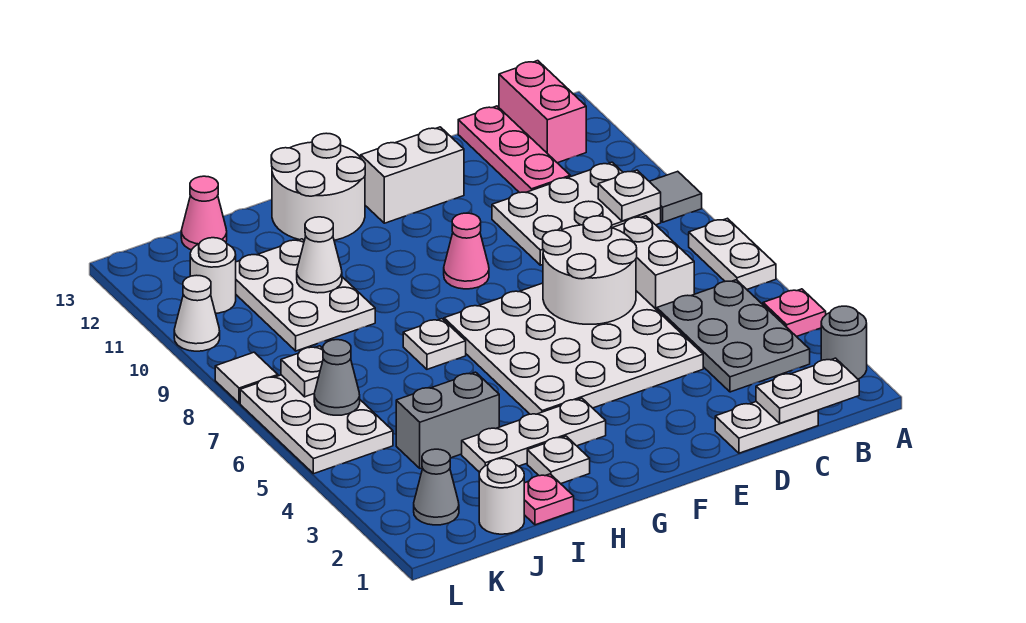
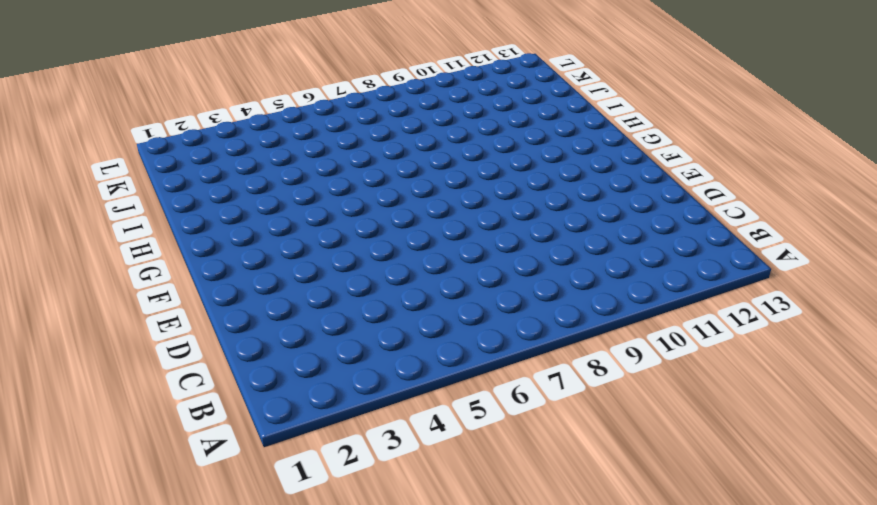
none -> grey 1x1 round brick [821,306,867,379]
none -> pink 1x1 plate [763,289,826,337]
none -> white 1x2 plate [689,218,776,289]
none -> grey 1x1 tile [649,171,702,222]

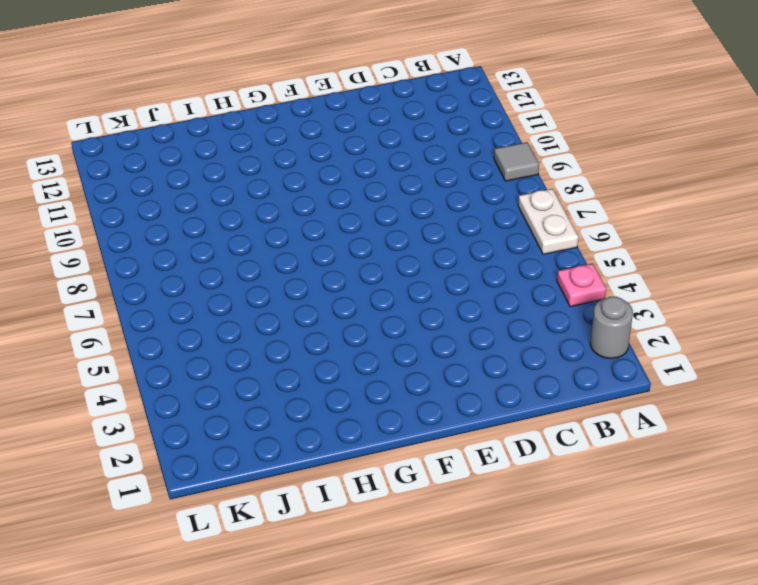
none -> grey 2x3 plate [657,280,810,392]
none -> white 2x3 plate [492,162,661,265]
none -> pink 1x2 brick [499,61,586,163]
none -> white 1x2 plate [715,402,818,453]

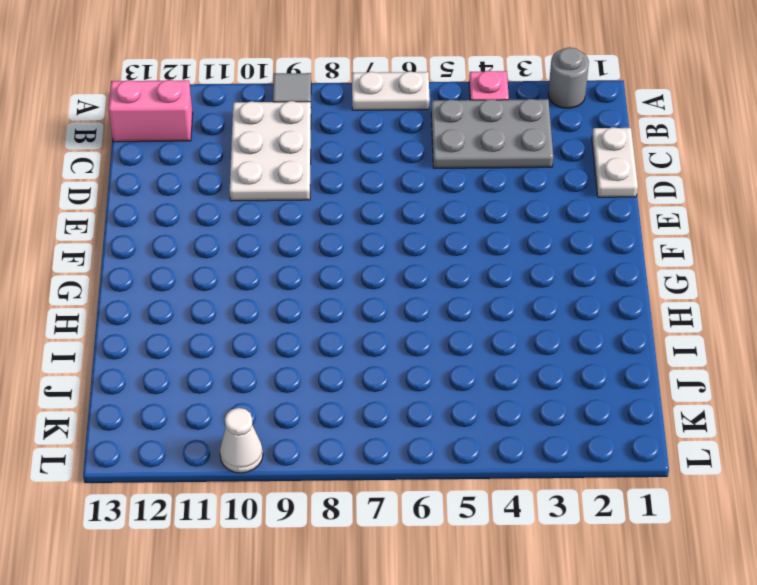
none -> white 1x2 brick [613,216,694,310]
none -> pink 1x3 plate [458,106,570,193]
none -> white 4x4 plate [444,283,703,414]
none -> white 1x2 brick [361,127,464,223]

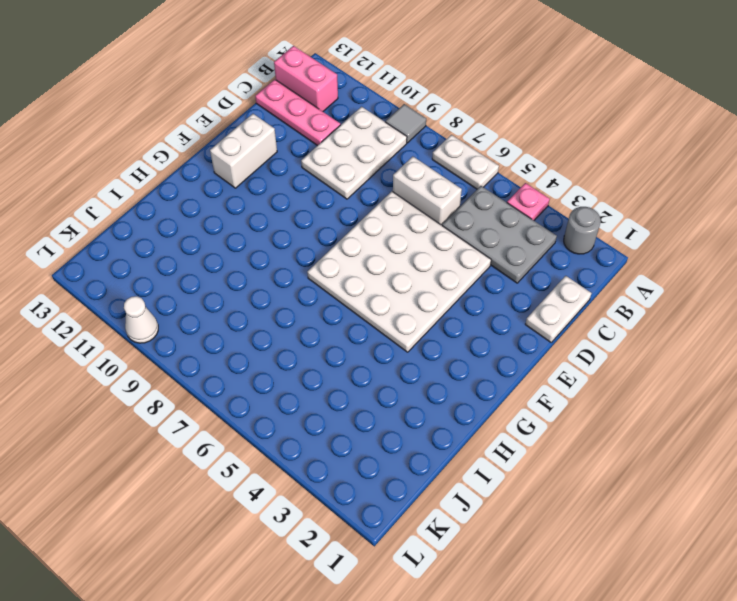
none -> pink 1x1 cone [444,213,489,289]
none -> white 1x3 plate [462,398,606,472]
none -> white 2x2 round brick [271,133,365,241]
none -> white 1x1 plate [527,436,590,484]

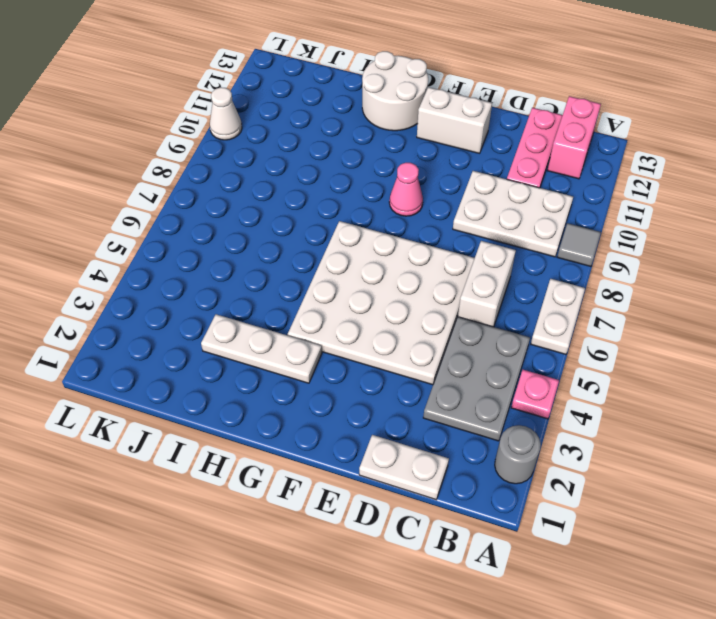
none -> white 1x1 plate [527,436,590,484]
none -> white 1x1 plate [403,319,466,369]
none -> pink 1x1 plate [524,474,574,525]
none -> grey 1x2 brick [396,372,499,469]

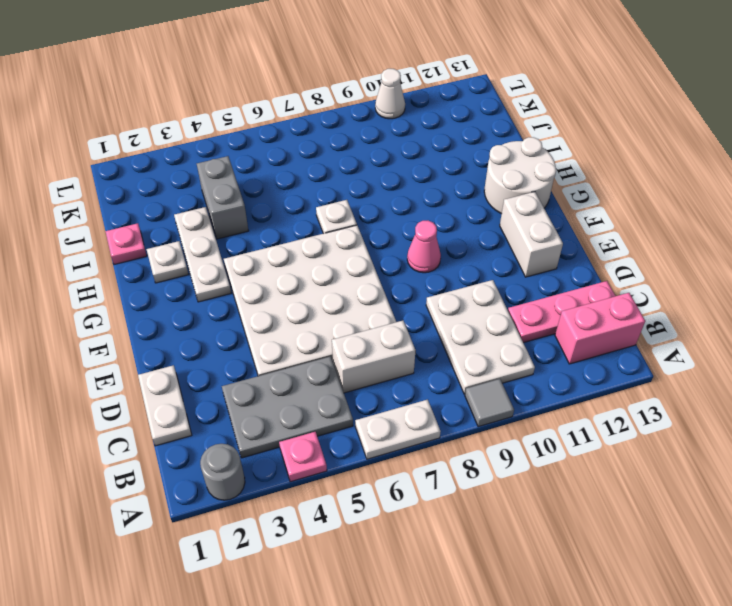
none -> white 2x3 plate [236,239,375,351]
none -> white 1x1 round brick [479,458,524,534]
none -> pink 1x1 cone [181,176,227,250]
none -> grey 1x1 cone [414,449,459,525]

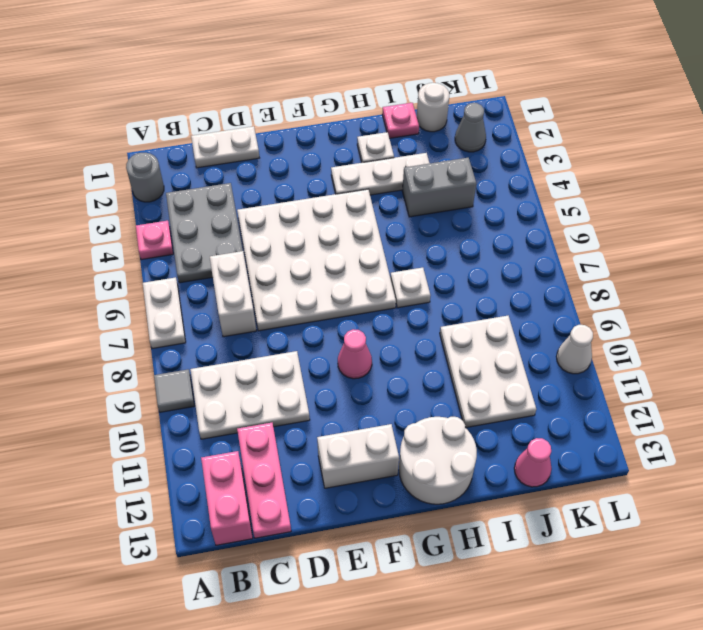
none -> white 2x3 plate [240,375,393,474]
none -> white 1x1 round brick [190,238,236,313]
none -> white 1x1 tile [215,352,278,403]
none -> white 1x2 plate [756,358,859,423]

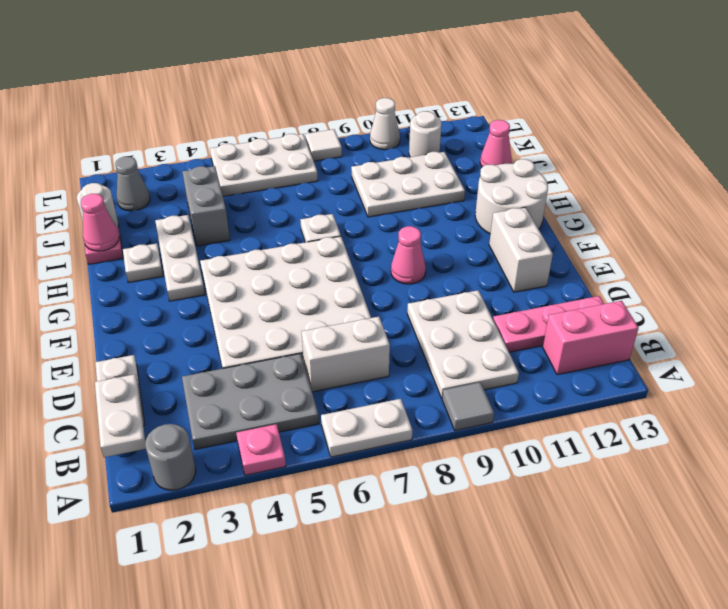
pink 1x1 cone [81,194,119,251] -> none
none -> white 1x1 plate [598,170,661,221]
none -> white 2x2 round brick [543,216,637,324]
none -> white 1x1 cone [297,217,342,293]
none -> grey 1x1 cone [314,340,360,415]

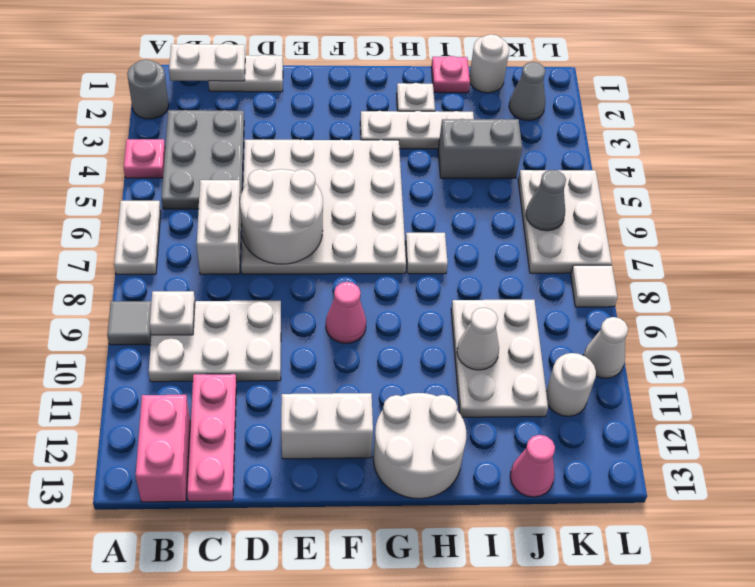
none -> white 1x1 plate [281,346,323,397]

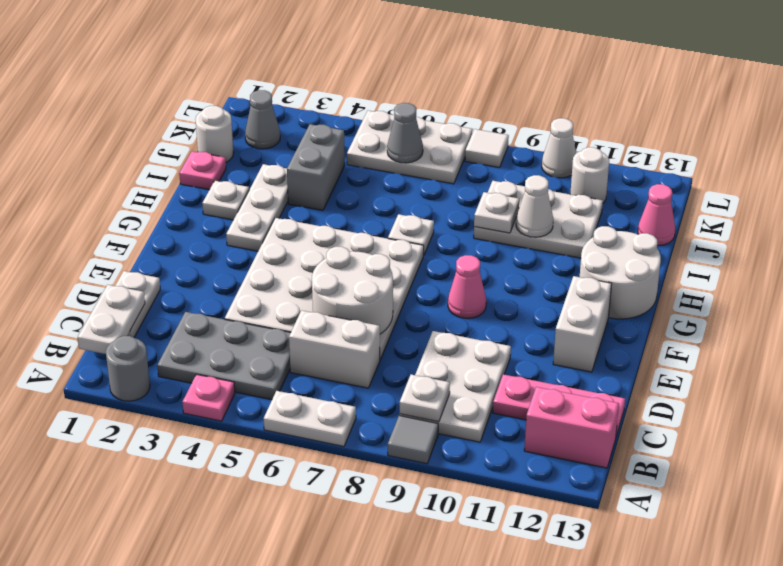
white 1x1 plate [474,192,519,233] -> white 1x1 plate moved to [281,346,323,397]

